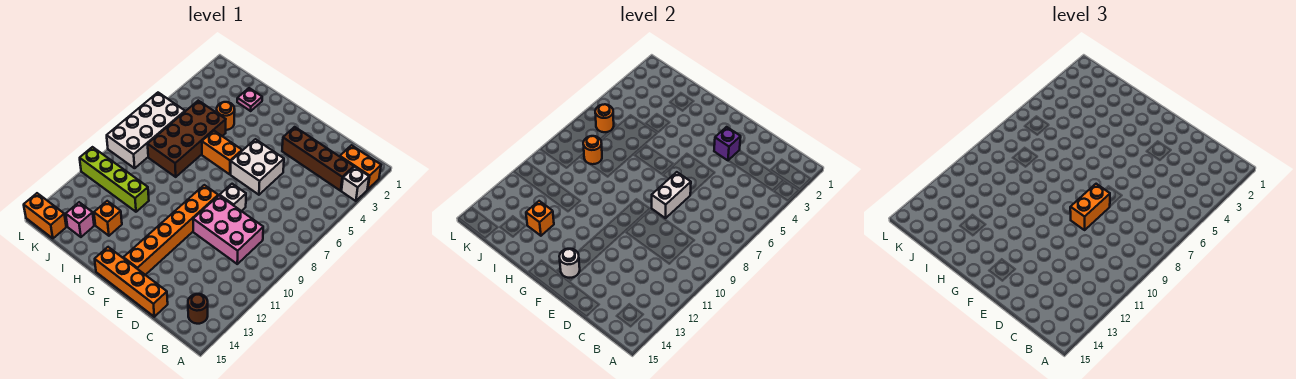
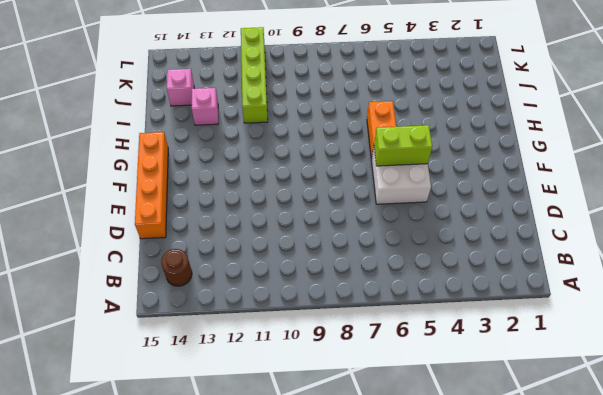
lime 1x2 brick [374,125,432,166] -> none
pink 1x1 brick [192,88,218,125] -> orange 1x1 brick [94,201,122,236]
none -> orange 1x2 brick [340,145,381,189]
none -> white 1x1 brick [341,167,369,201]
none -> brown 1x4 brick [282,127,354,191]

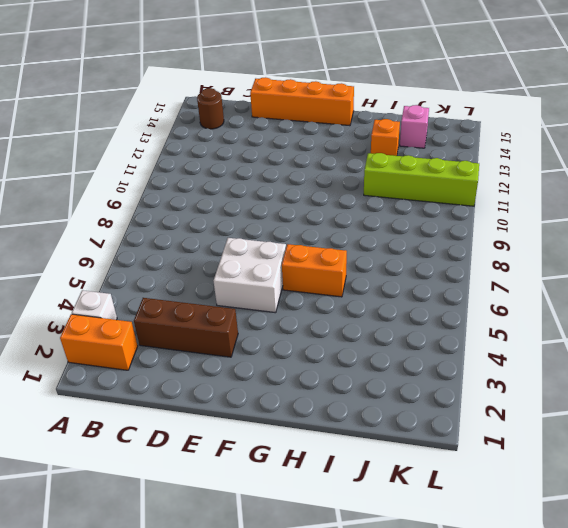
brown 1x3 brick [134,298,238,357] -> brown 1x4 brick [282,127,354,191]
none -> pink 2x3 brick [193,196,263,264]
none -> white 1x1 brick [220,184,246,211]
none -> orange 1x6 brick [123,185,218,275]

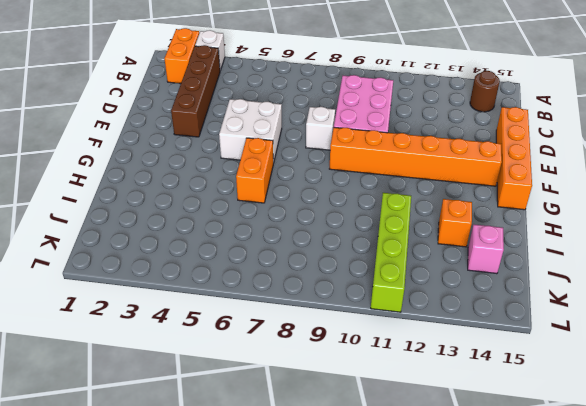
none -> pink 1x1 plate [237,88,262,111]
none -> orange 1x1 round brick [217,102,235,130]
none -> brown 2x4 brick [148,101,226,177]

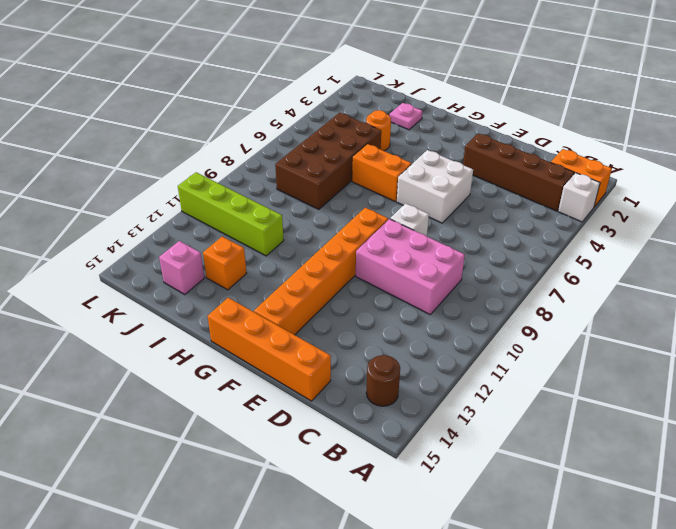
none -> white 2x4 brick [107,93,185,168]
none -> orange 1x2 brick [24,193,66,238]
none -> purple 1x1 brick [714,127,741,160]

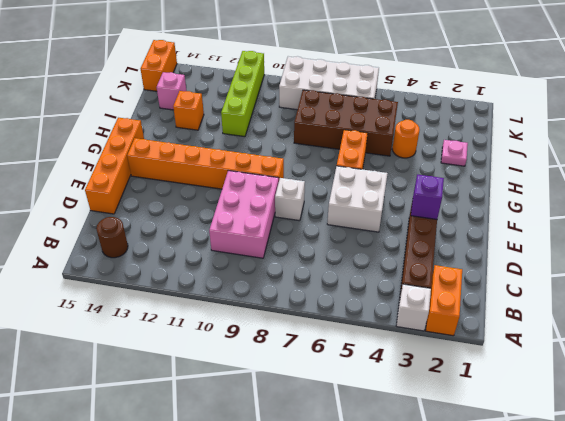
none -> white 1x2 brick [652,172,691,218]
none -> white 1x1 round brick [559,249,580,278]
none -> orange 1x1 brick [526,201,554,236]

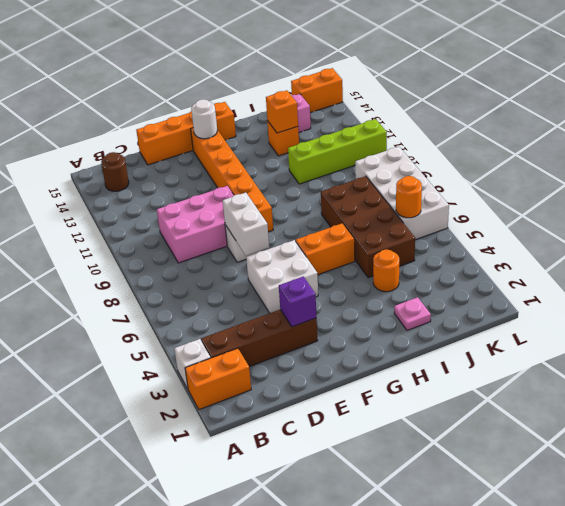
none -> orange 1x1 round brick [583,136,602,164]
none -> orange 1x2 brick [1070,184,1110,230]

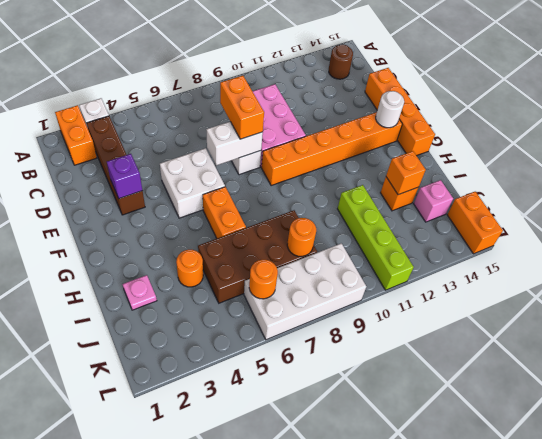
orange 1x2 brick [220,76,264,139] -> orange 1x2 brick turned to [1070,184,1110,230]

